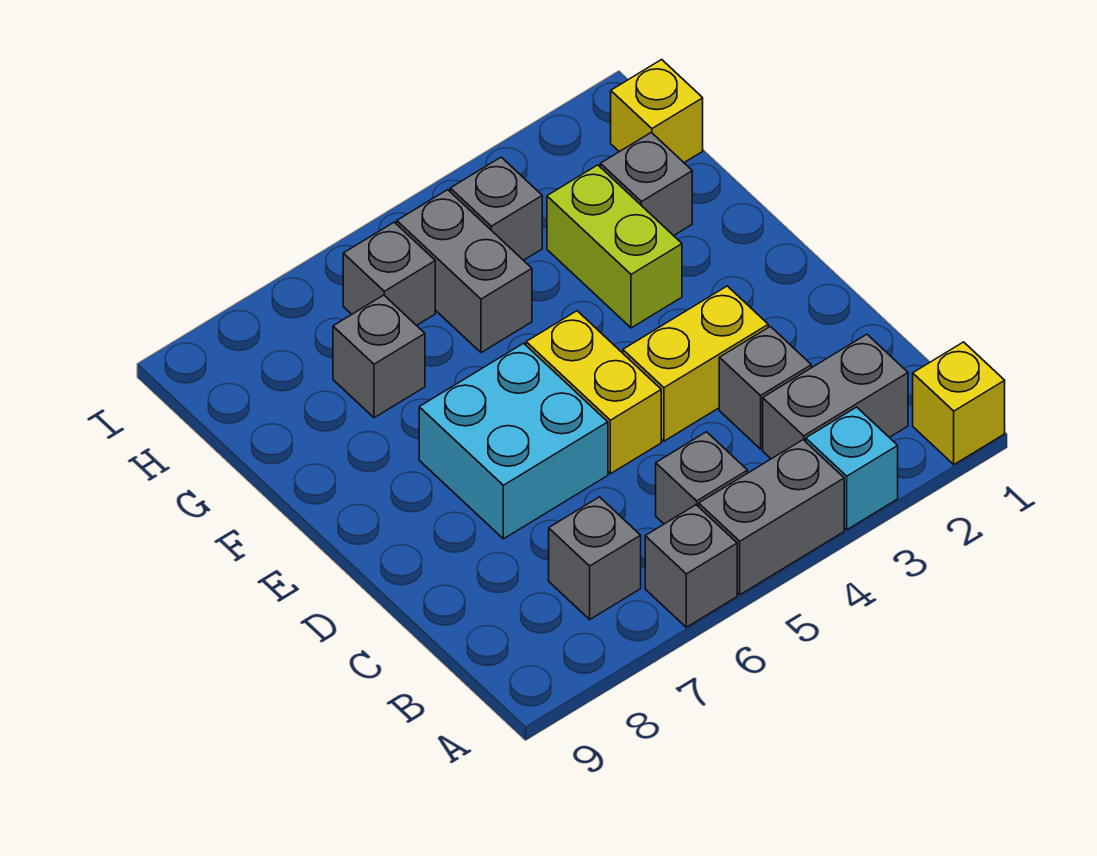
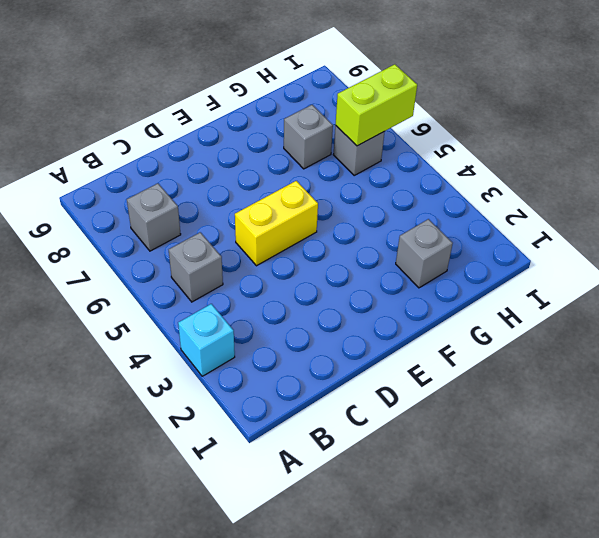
lime 1x2 brick [335,64,417,146] -> lime 1x2 brick moved to [547,165,682,328]
none -> yellow 1x1 brick [913,342,1005,465]
none -> grey 1x2 brick [699,440,844,595]
none -> grey 1x1 brick [645,505,737,627]

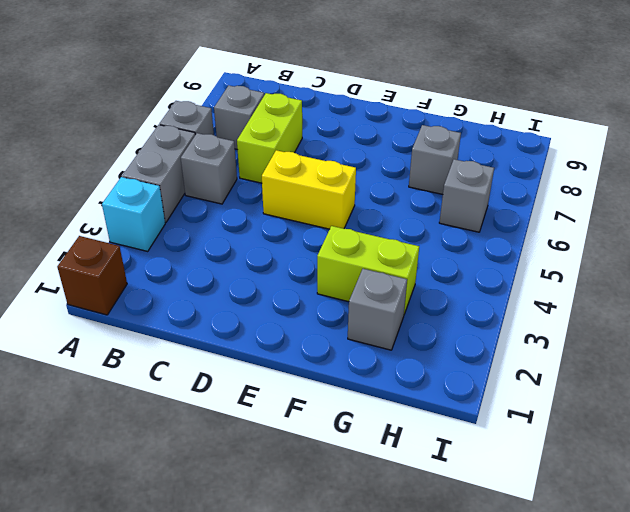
brown 1x1 brick [57,236,127,315] -> yellow 1x1 brick [913,342,1005,465]
lime 1x2 brick [237,93,302,183] -> none
none -> grey 1x2 brick [763,334,908,459]
none -> grey 1x1 brick [719,326,811,449]
none -> yellow 1x2 brick [623,286,768,441]

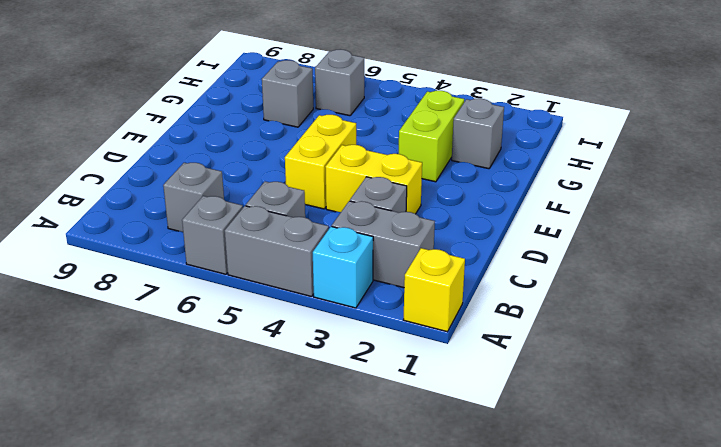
none -> cyan 2x2 brick [419,343,608,539]
none -> grey 1x2 brick [397,190,532,353]
none -> yellow 1x1 brick [611,60,703,162]

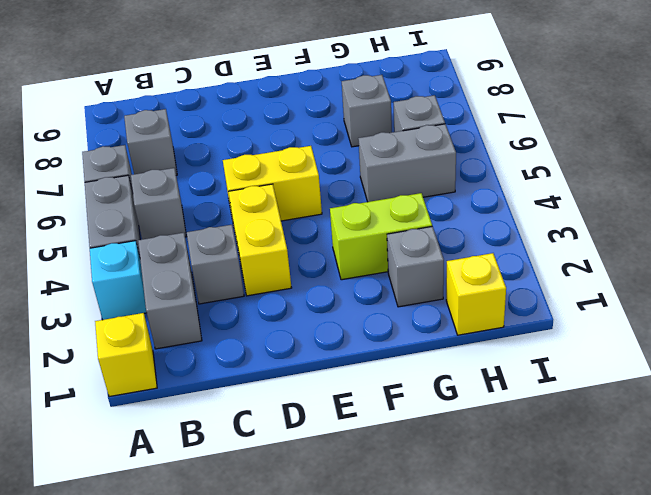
none -> cyan 2x2 brick [419,343,608,539]
none -> grey 1x1 brick [450,157,542,260]

